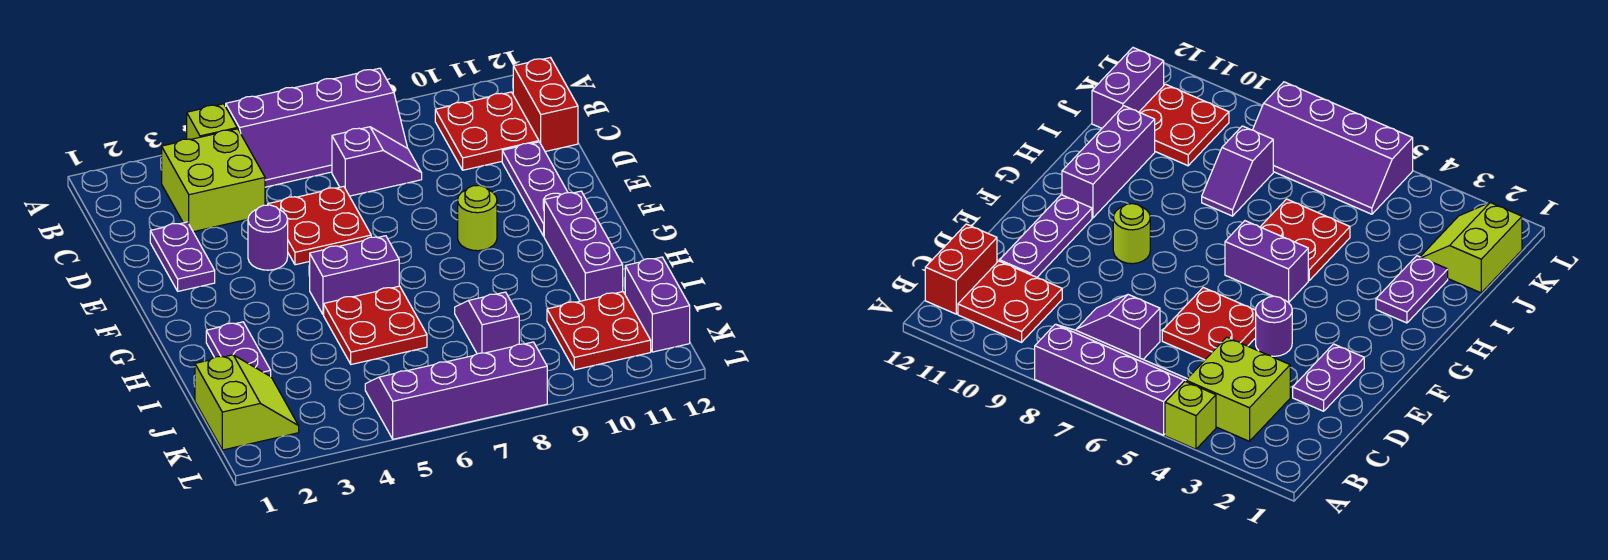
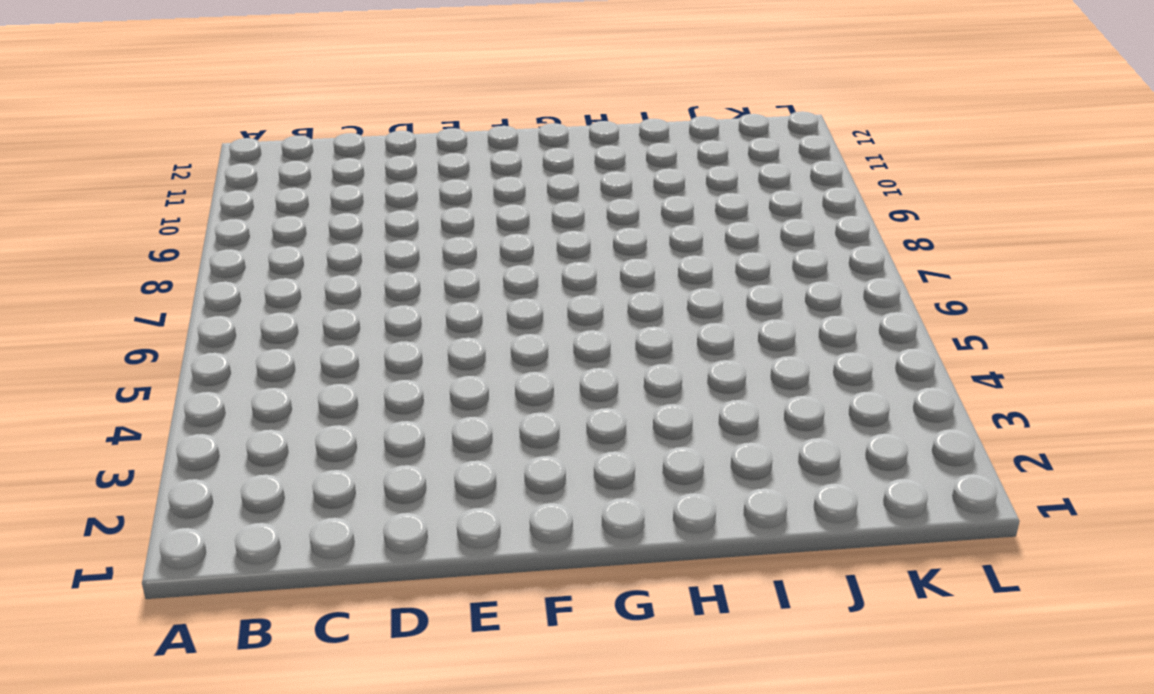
none -> lime 1x1 brick [187,104,237,139]
none -> purple 2x4 slope [226,68,407,187]
none -> lime 2x2 brick [162,129,265,232]

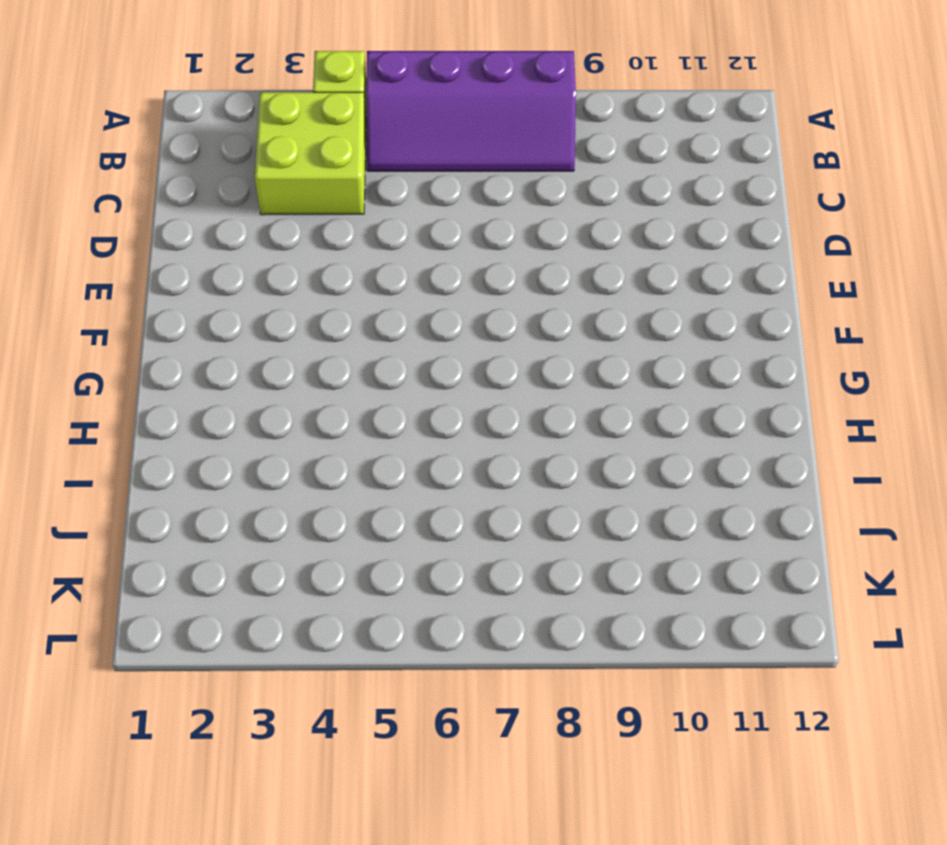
none -> red 2x2 plate [435,92,539,170]
none -> red 1x2 brick [513,58,578,152]
none -> purple 1x2 slope [332,127,422,196]

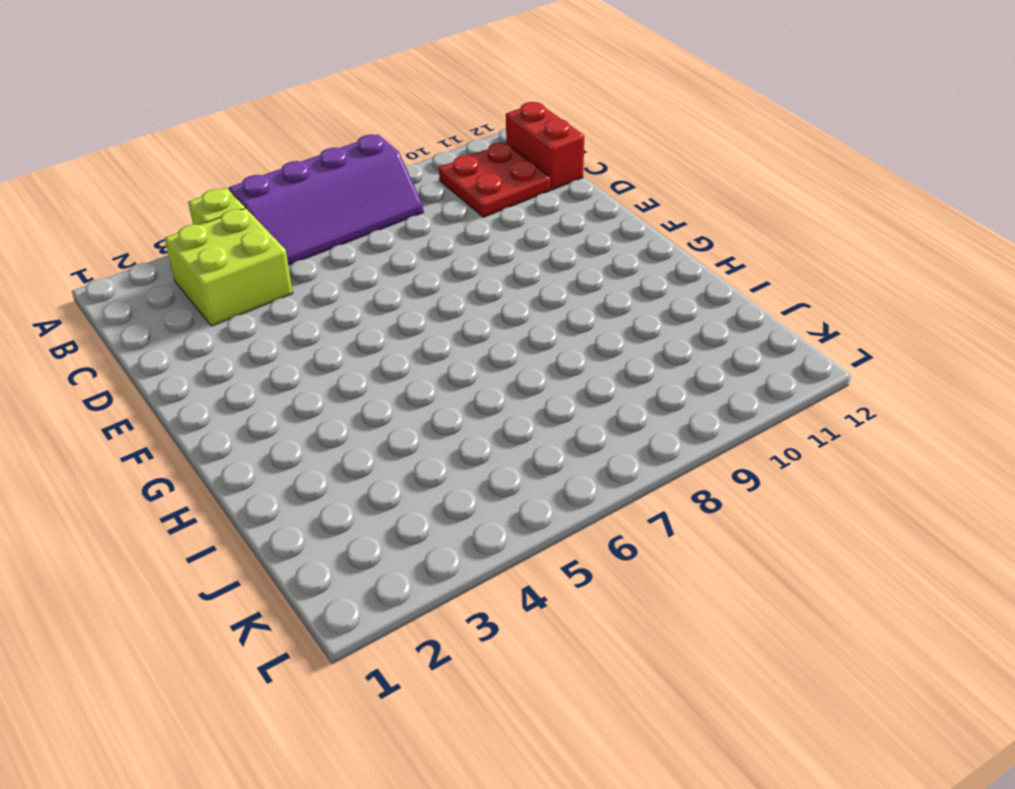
none -> purple 1x2 slope [332,127,422,196]
none -> purple 1x2 plate [150,222,215,291]
none -> red 2x2 plate [268,186,371,265]

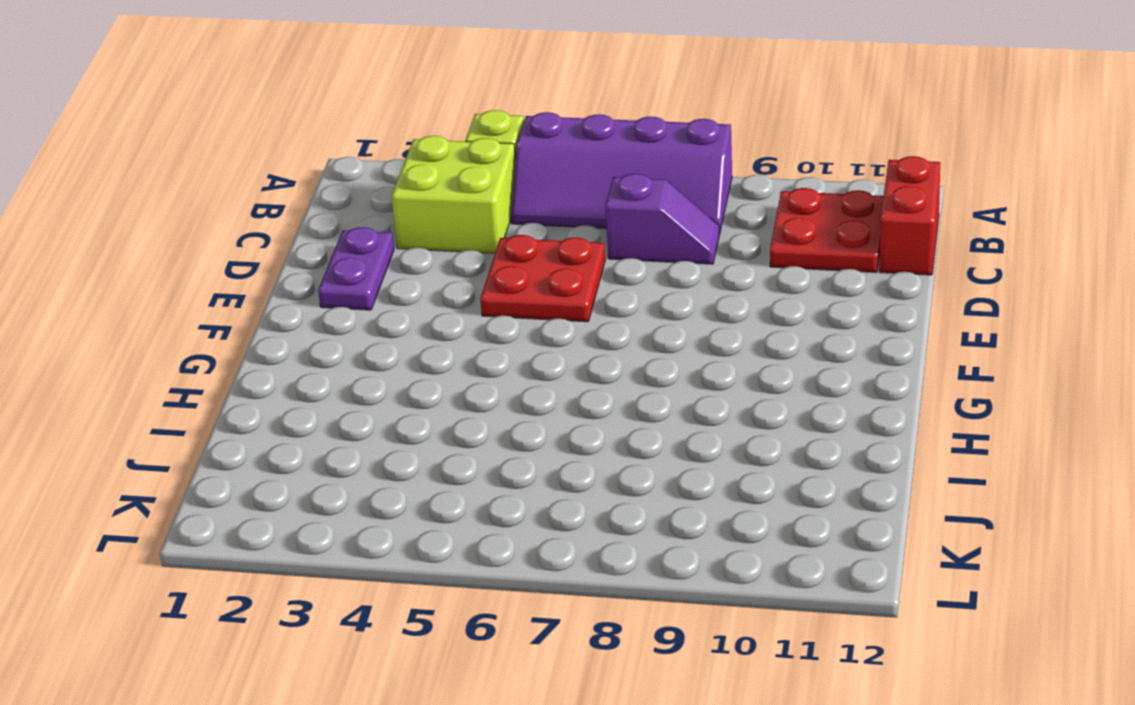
none -> purple 1x3 plate [502,142,568,236]
none -> purple 1x1 round brick [248,205,288,270]
none -> lime 1x1 round brick [458,185,497,251]

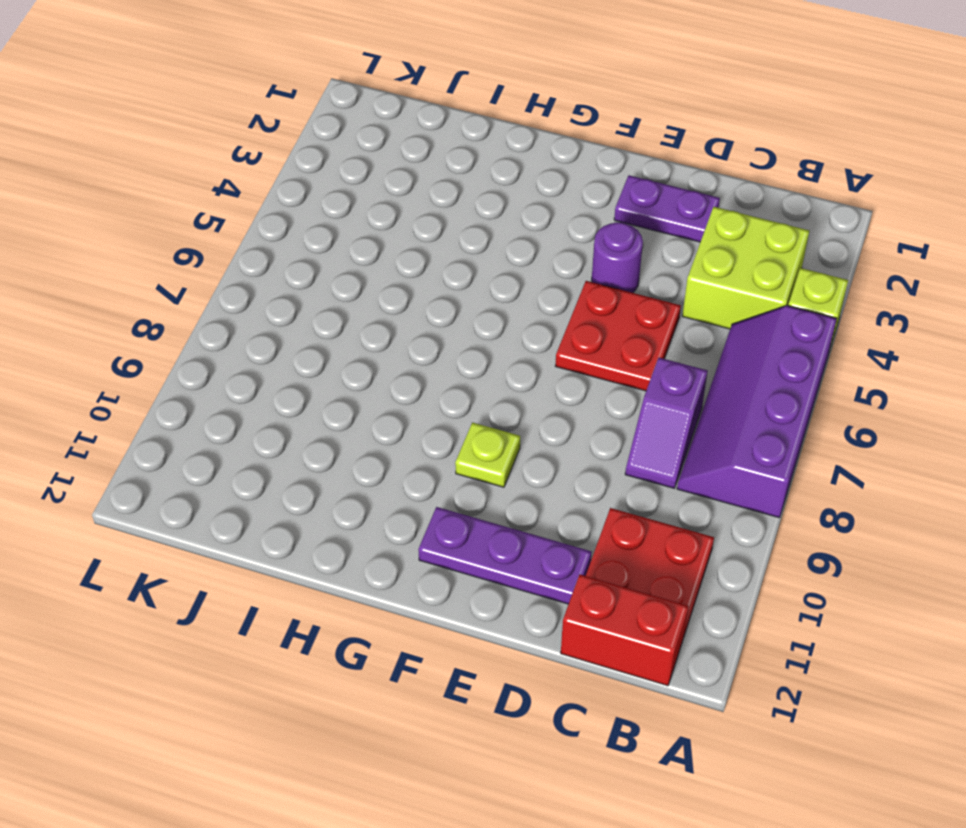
lime 1x1 plate [455,423,520,487] -> lime 1x1 round brick [458,185,497,251]
none -> purple 1x2 brick [310,236,399,315]
none -> purple 1x3 brick [544,191,623,301]
none -> purple 1x2 plate [206,322,271,376]

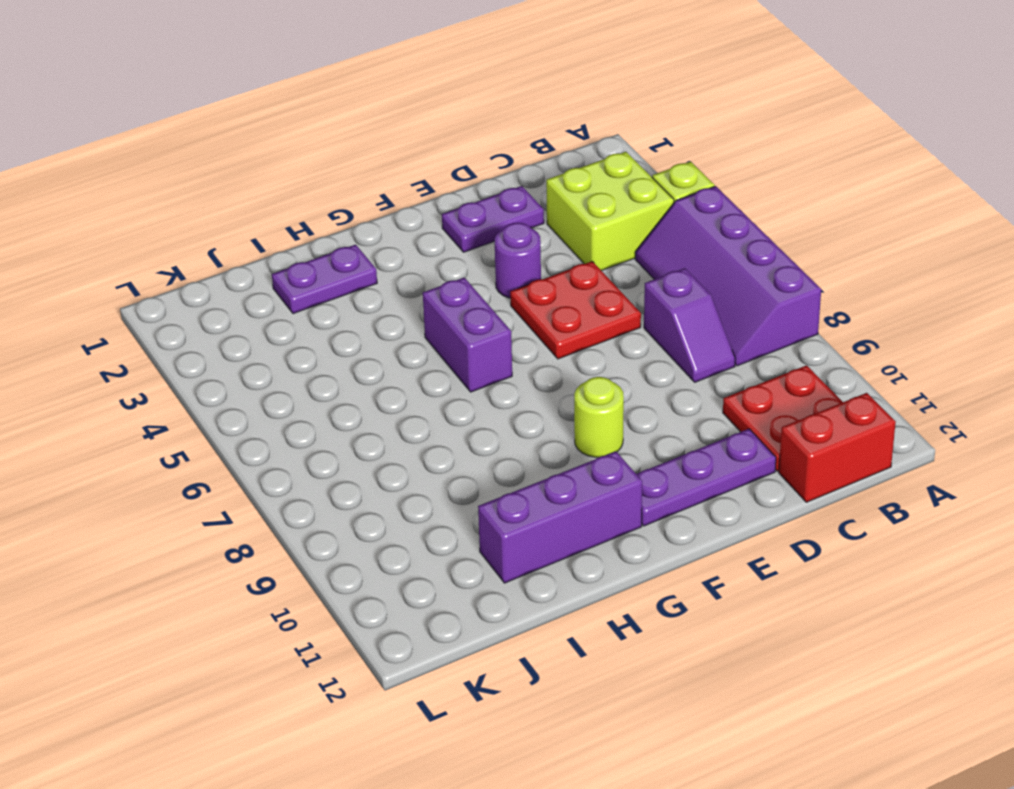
none -> red 2x2 plate [324,286,427,364]
none -> purple 1x2 slope [455,292,519,354]
none -> lime 2x2 slope [195,355,299,450]

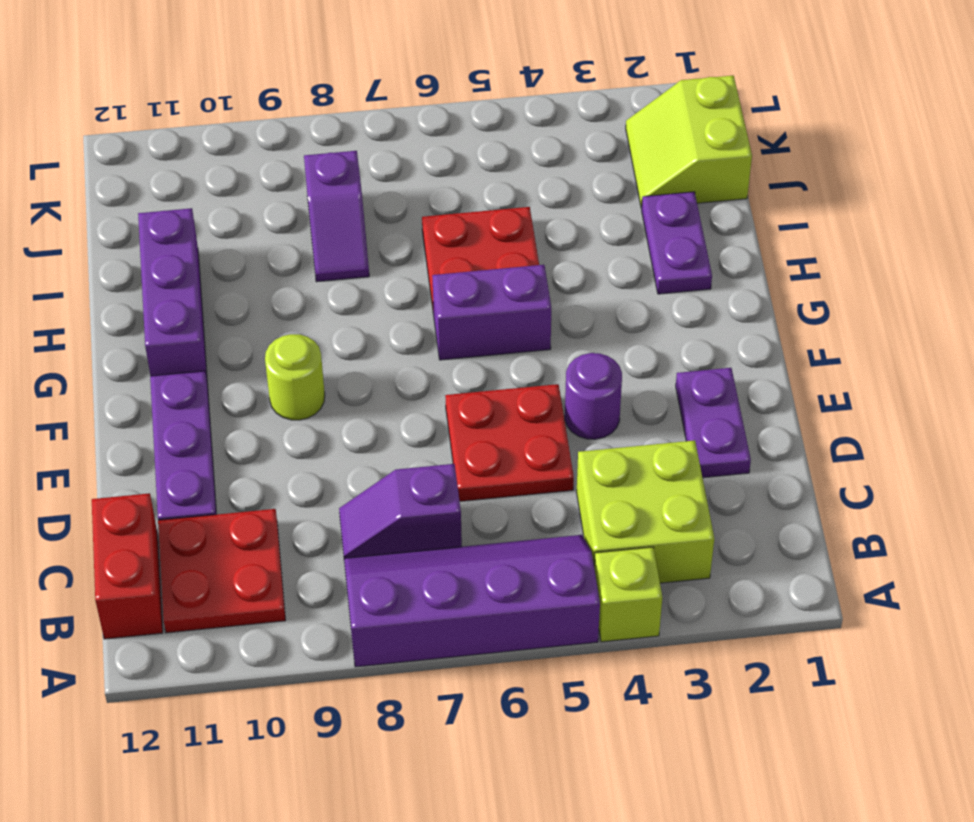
none -> red 2x2 plate [547,292,651,370]
none -> purple 1x2 brick [625,257,690,352]
none -> purple 2x4 slope [365,342,547,439]

